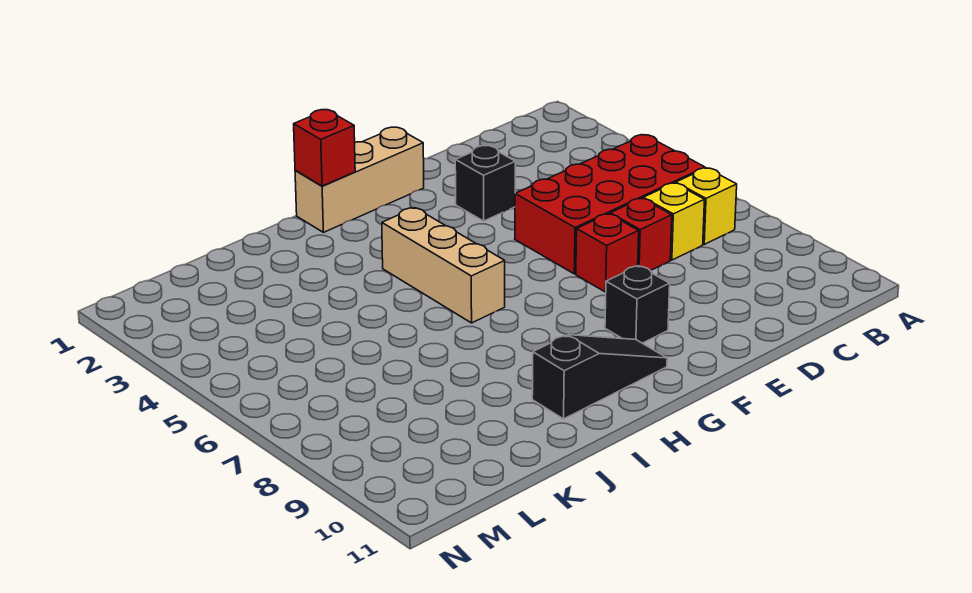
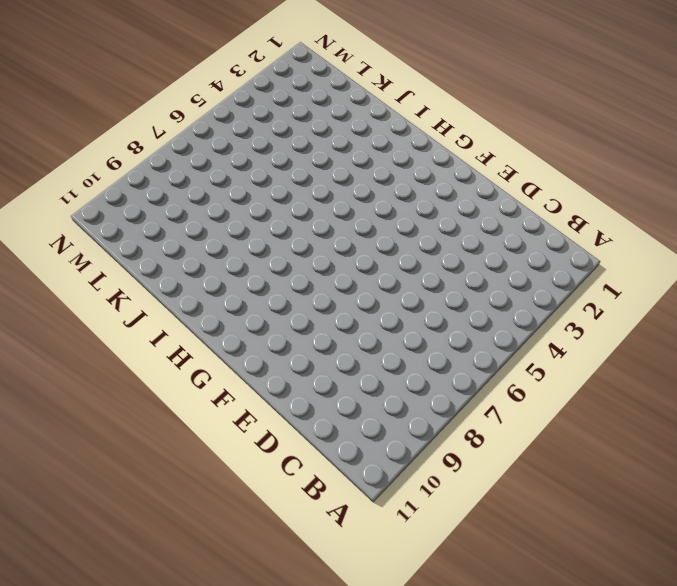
none -> red 2x4 brick [515,135,705,274]
none -> yellow 1x1 brick [676,168,737,244]

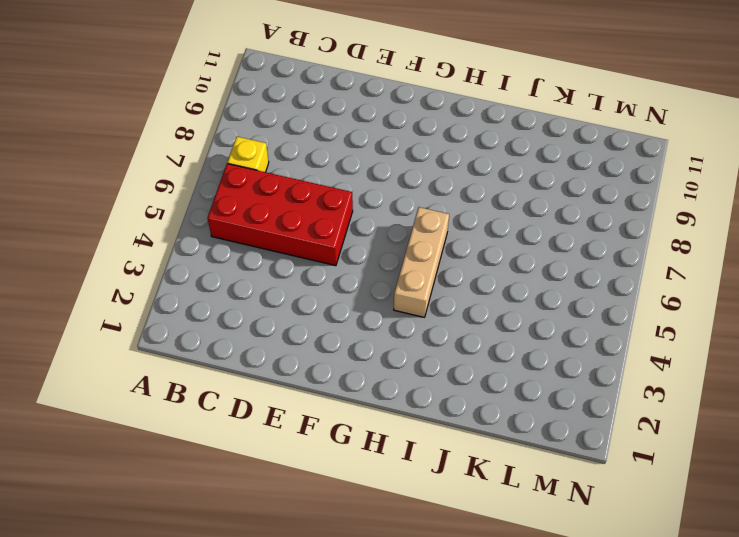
none -> yellow 1x1 brick [643,183,704,260]
none -> red 1x1 brick [610,198,672,271]

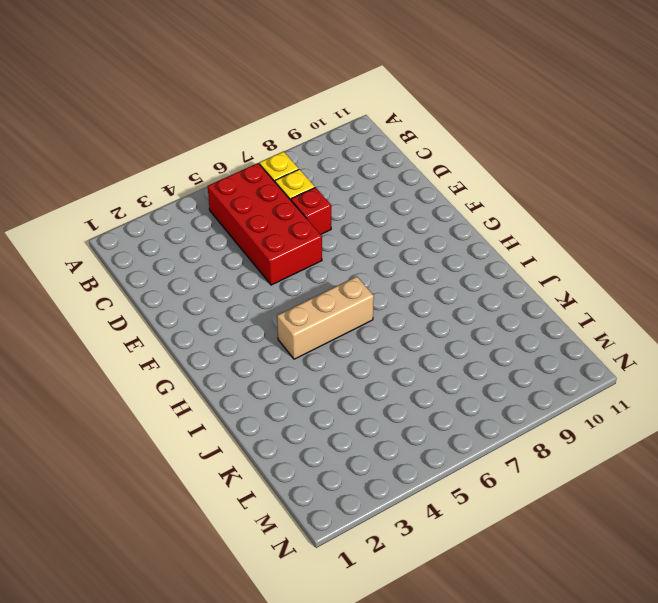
none -> black 1x1 brick [455,146,515,221]
none -> red 1x1 brick [576,214,639,292]

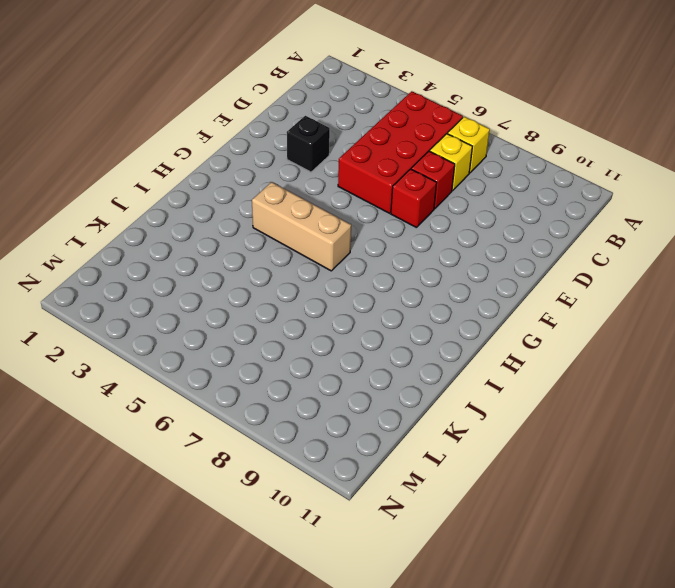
none -> tan 1x3 brick [295,127,424,232]
none -> black 1x1 brick [605,266,670,343]

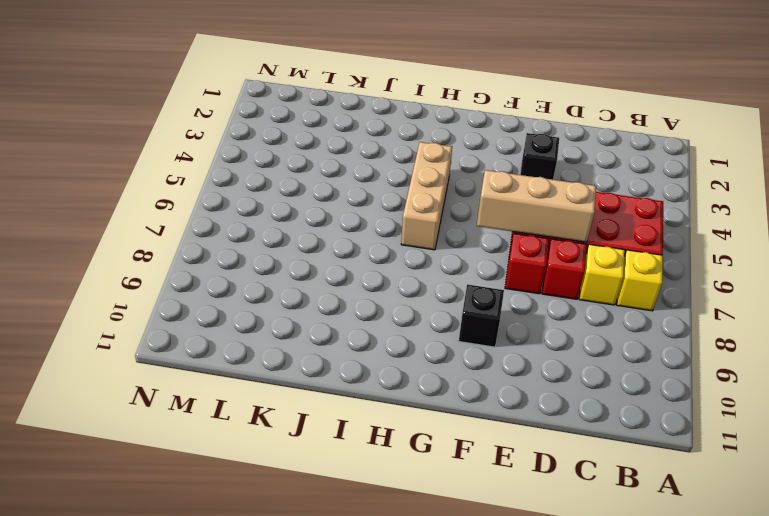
tan 1x3 brick [477,170,596,242] -> tan 1x3 brick moved to [295,127,424,232]
none -> black 1x3 slope [532,335,667,419]
none -> red 1x1 brick [294,110,355,186]

